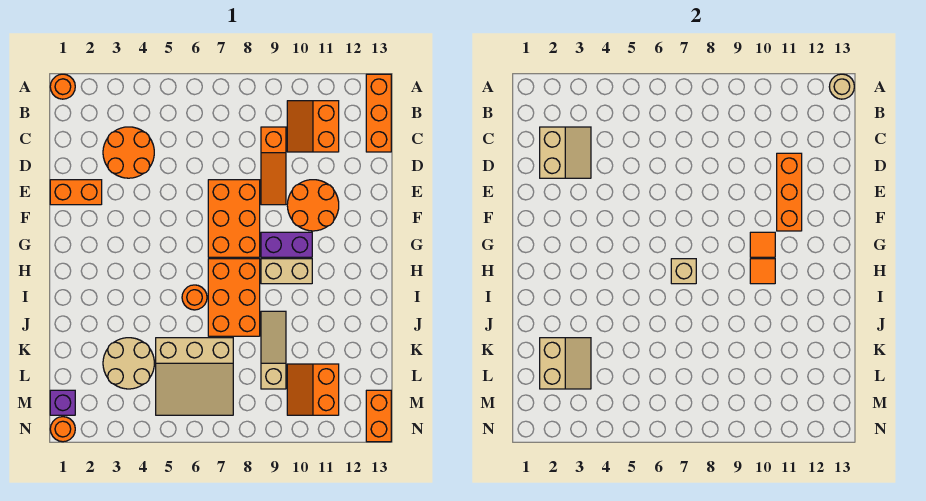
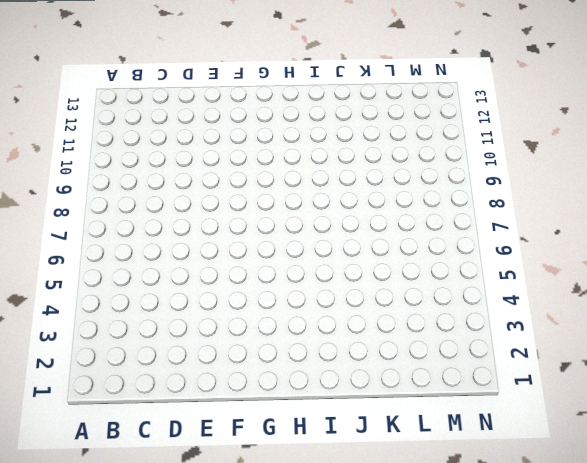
none -> orange 1x1 round brick [50,74,75,99]
none -> orange 1x3 brick [366,74,391,152]
none -> orange 2x2 slope [287,101,339,152]

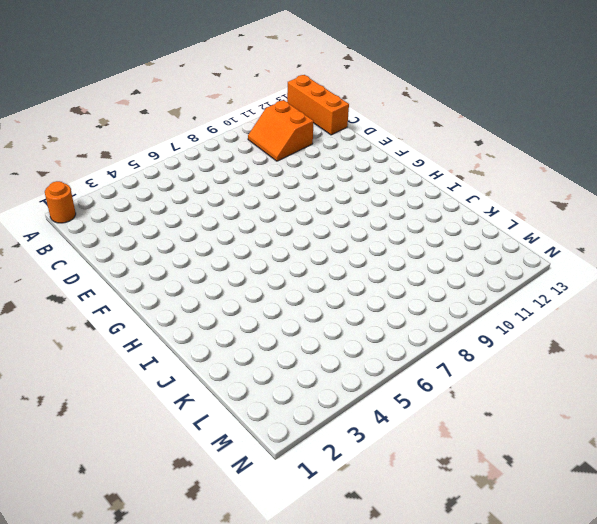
none -> orange 2x2 round brick [103,127,154,178]
none -> orange 1x3 slope [261,127,286,205]
none -> orange 1x2 brick [50,180,102,205]

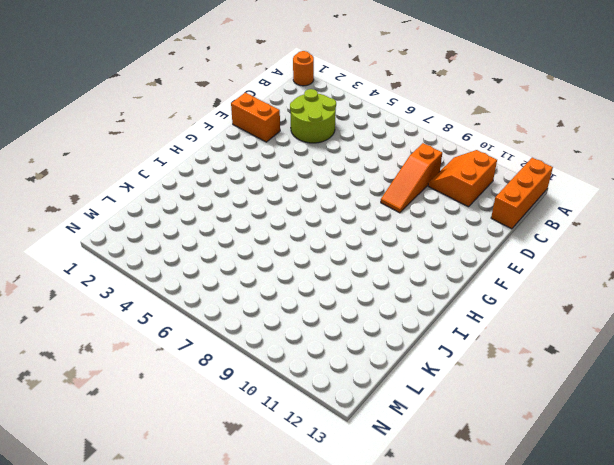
lime 2x2 round brick [290,89,336,143] -> orange 2x2 round brick [103,127,154,178]
none -> orange 2x3 brick [208,180,260,257]
none -> orange 2x2 round brick [287,180,339,231]
none -> purple 1x2 brick [261,232,312,257]

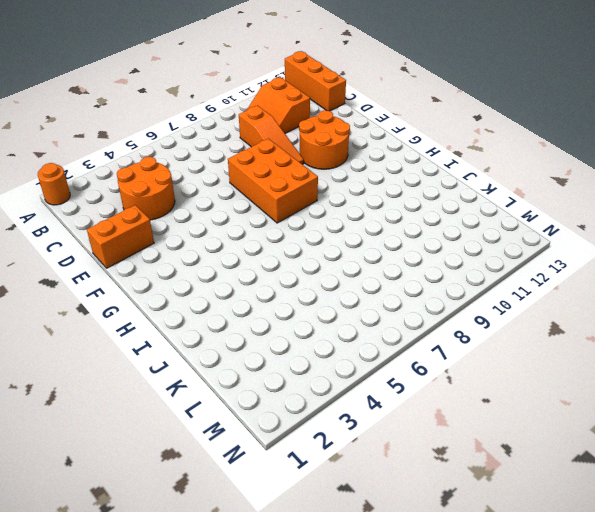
none -> purple 1x2 brick [261,232,312,257]
none -> orange 2x3 brick [208,259,260,336]
none -> tan 1x2 brick [261,259,312,284]

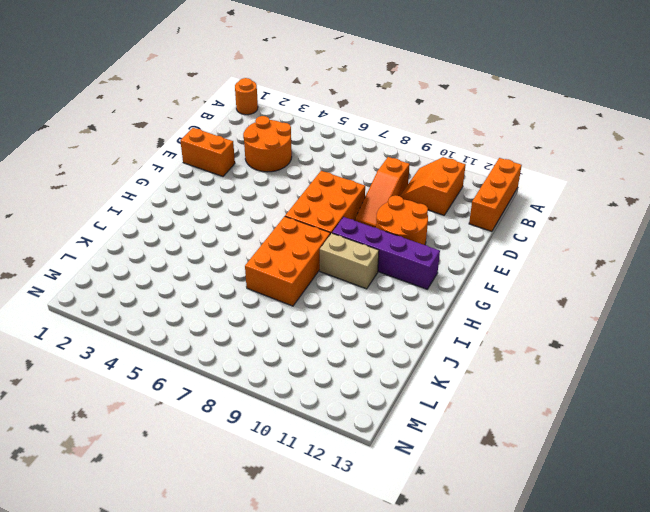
purple 1x4 brick [332,217,440,289] -> purple 1x2 brick [261,232,312,257]
none -> orange 1x1 round brick [182,285,207,310]
none -> tan 1x3 slope [261,311,286,389]
none -> tan 2x2 round brick [103,338,154,389]

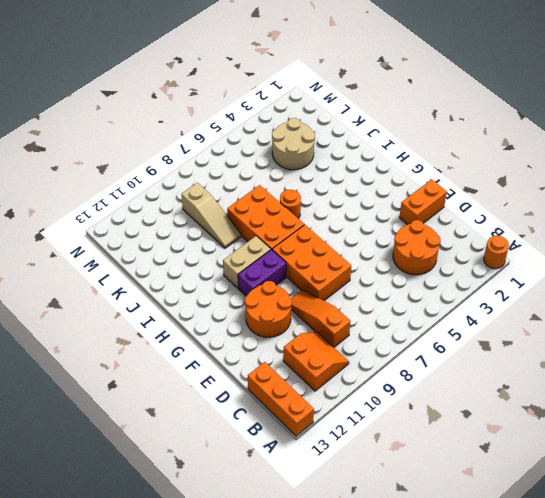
none -> tan 3x3 slope [156,338,233,415]
none -> orange 2x2 slope [287,364,339,415]
none -> purple 1x1 brick [50,390,75,415]

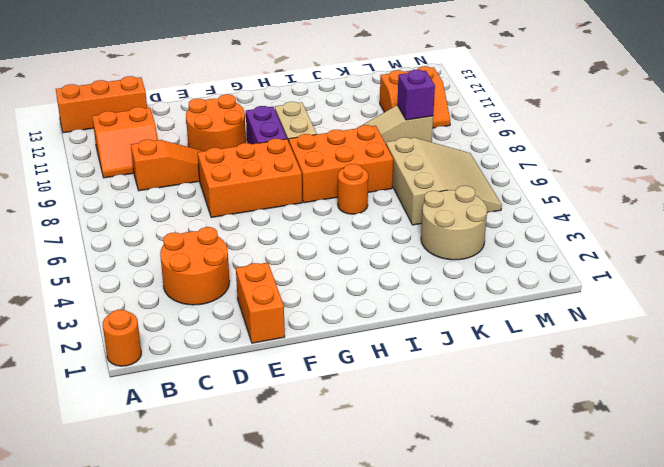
purple 1x1 brick [397,70,435,120] -> purple 1x1 brick moved to [50,390,75,415]
none -> orange 1x2 brick [366,390,391,442]
none -> orange 1x1 round brick [50,417,75,442]
none -> tan 1x1 round brick [829,74,854,99]

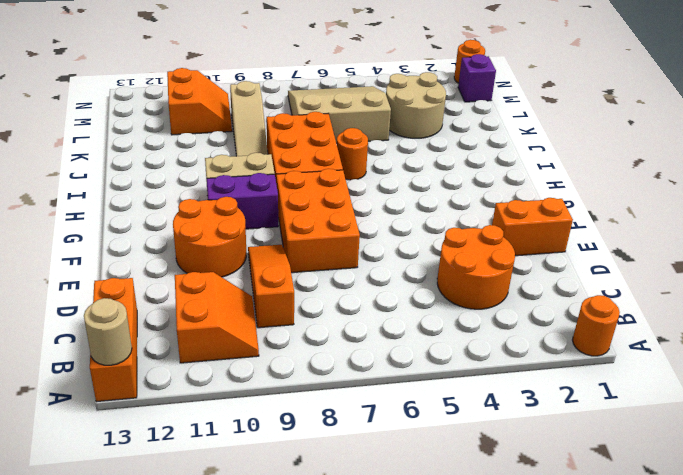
none -> orange 1x2 brick [366,390,391,442]
none -> tan 2x2 slope [540,127,591,178]
none -> orange 1x3 brick [777,153,802,231]

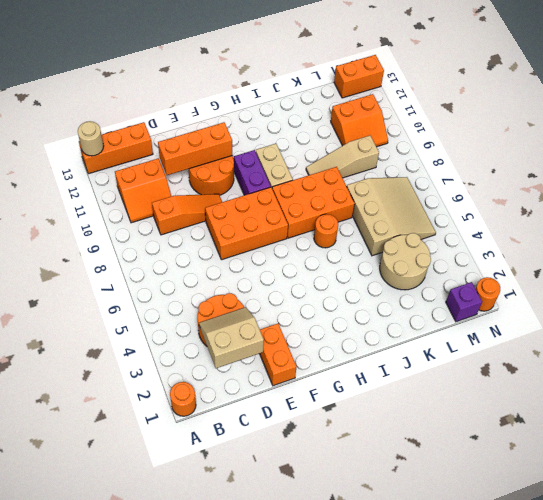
none -> orange 1x1 tile [750,232,775,257]
none -> tan 1x1 brick [671,259,696,284]
none -> orange 1x1 tile [750,259,775,284]

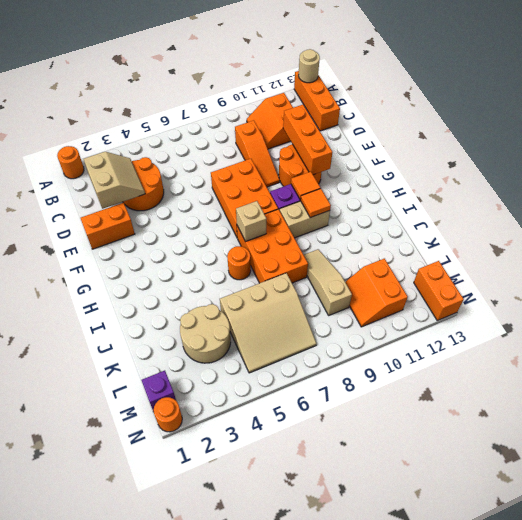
none -> tan 2x2 slope [540,338,591,389]

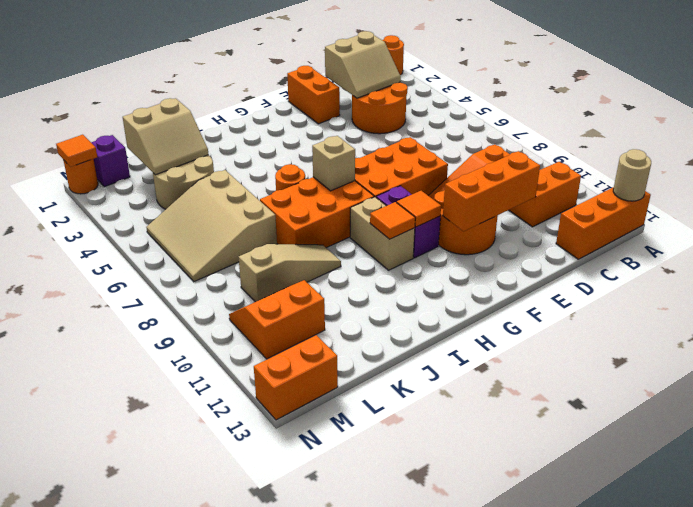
orange 1x1 tile [56,135,97,167] -> none

